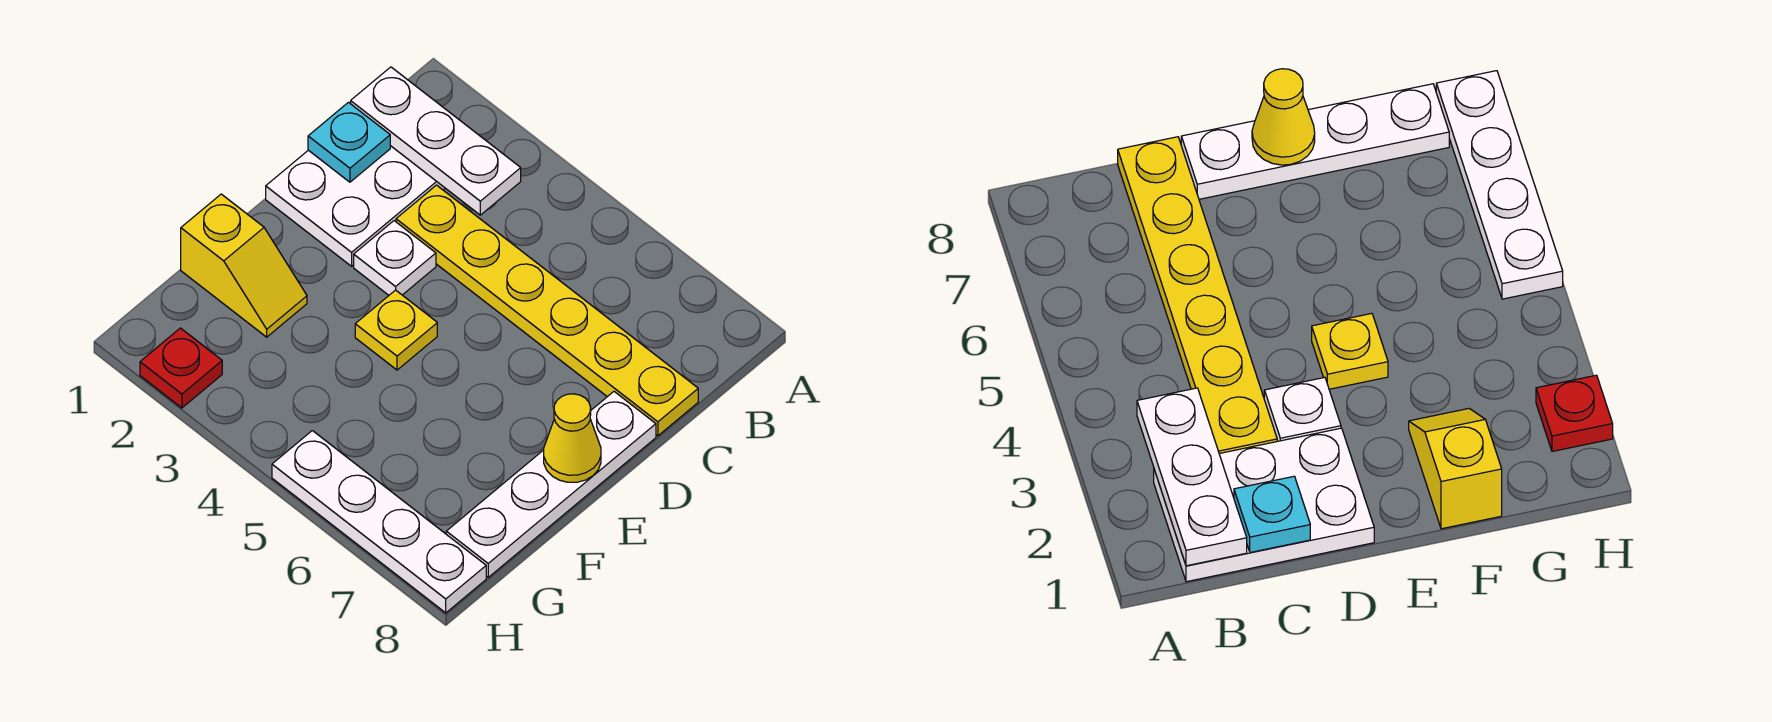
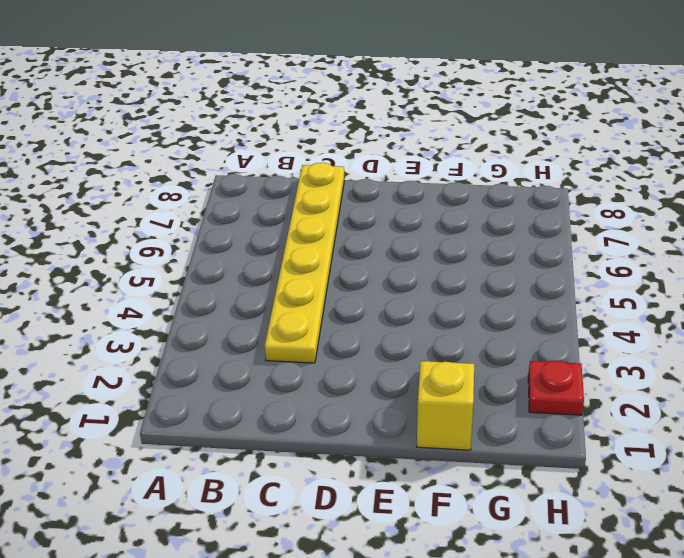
none -> white 2x3 plate [266,146,445,266]
none -> white 1x1 plate [354,221,436,295]

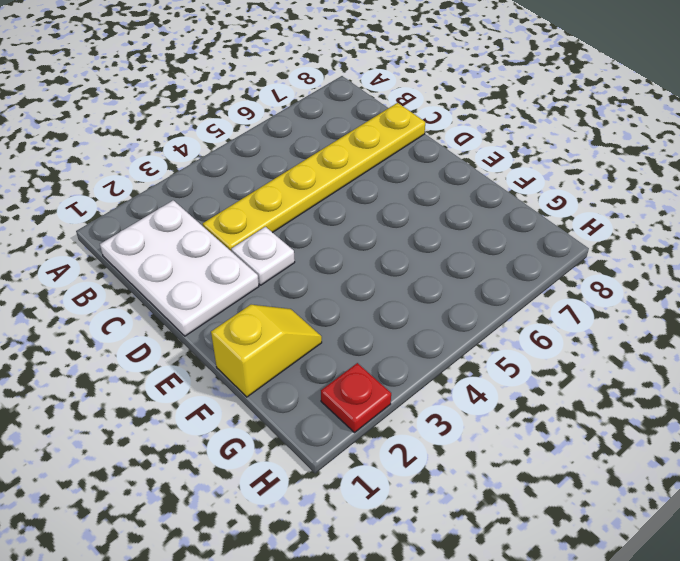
none -> white 1x4 plate [446,392,656,577]
none -> yellow 1x1 plate [355,290,437,370]

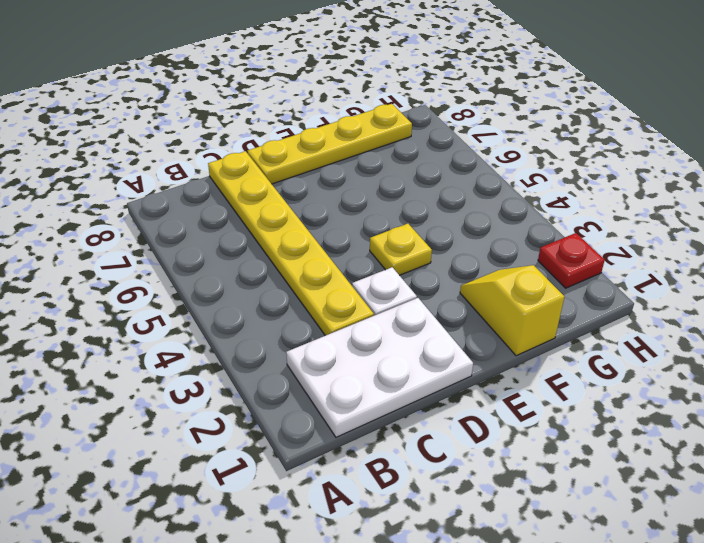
yellow 1x4 plate [248,104,412,184] -> white 1x4 plate [446,392,656,577]
none -> white 1x4 plate [272,431,486,613]
none -> white 1x3 plate [351,67,521,215]

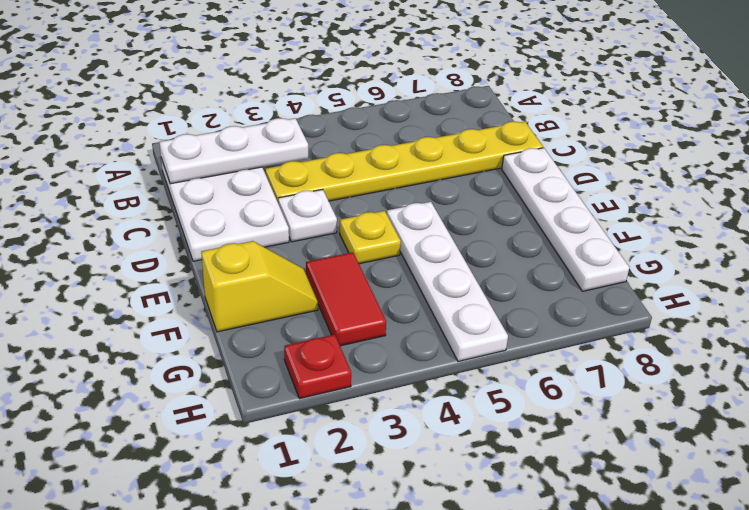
white 1x4 plate [387,202,508,361] -> white 1x4 plate turned to [272,431,486,613]
red 1x2 tile [306,252,386,346] -> none
none -> cyan 1x1 plate [308,102,390,182]
none -> yellow 1x1 cone [544,394,601,482]

